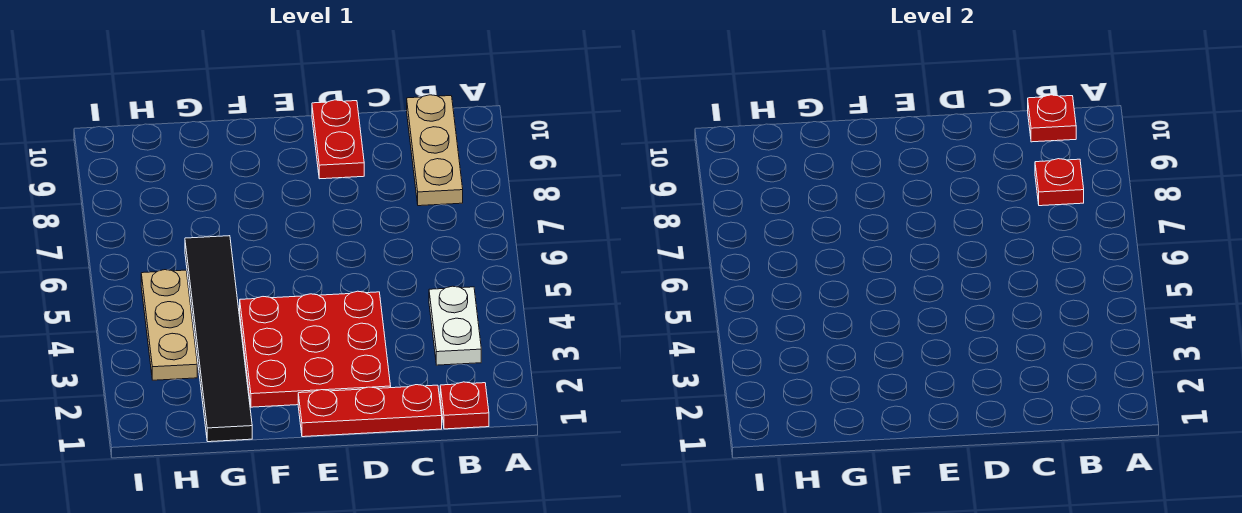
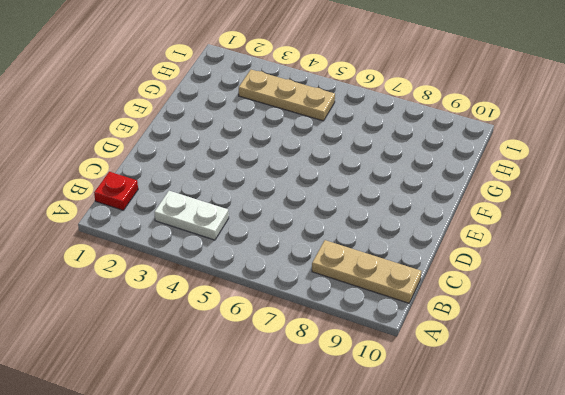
none -> red 1x3 plate [298,385,442,437]
none -> red 3x3 plate [240,291,391,407]

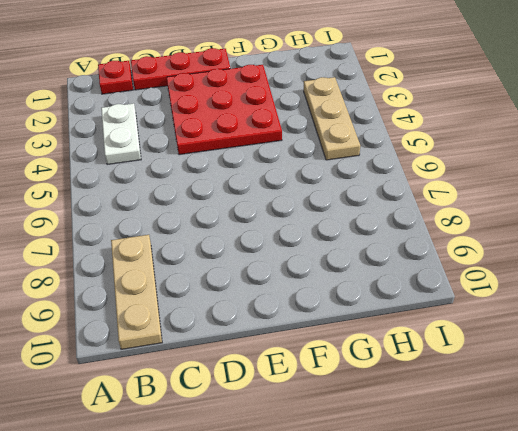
none -> red 1x2 plate [312,100,364,179]
none -> black 1x6 tile [185,236,252,442]

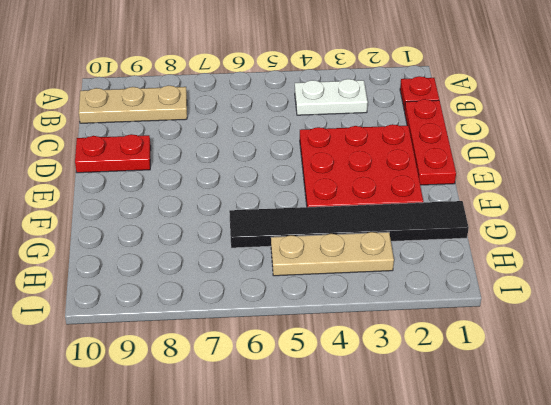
none -> red 1x1 plate [1035,159,1084,206]
none -> red 1x1 plate [1028,95,1076,142]

